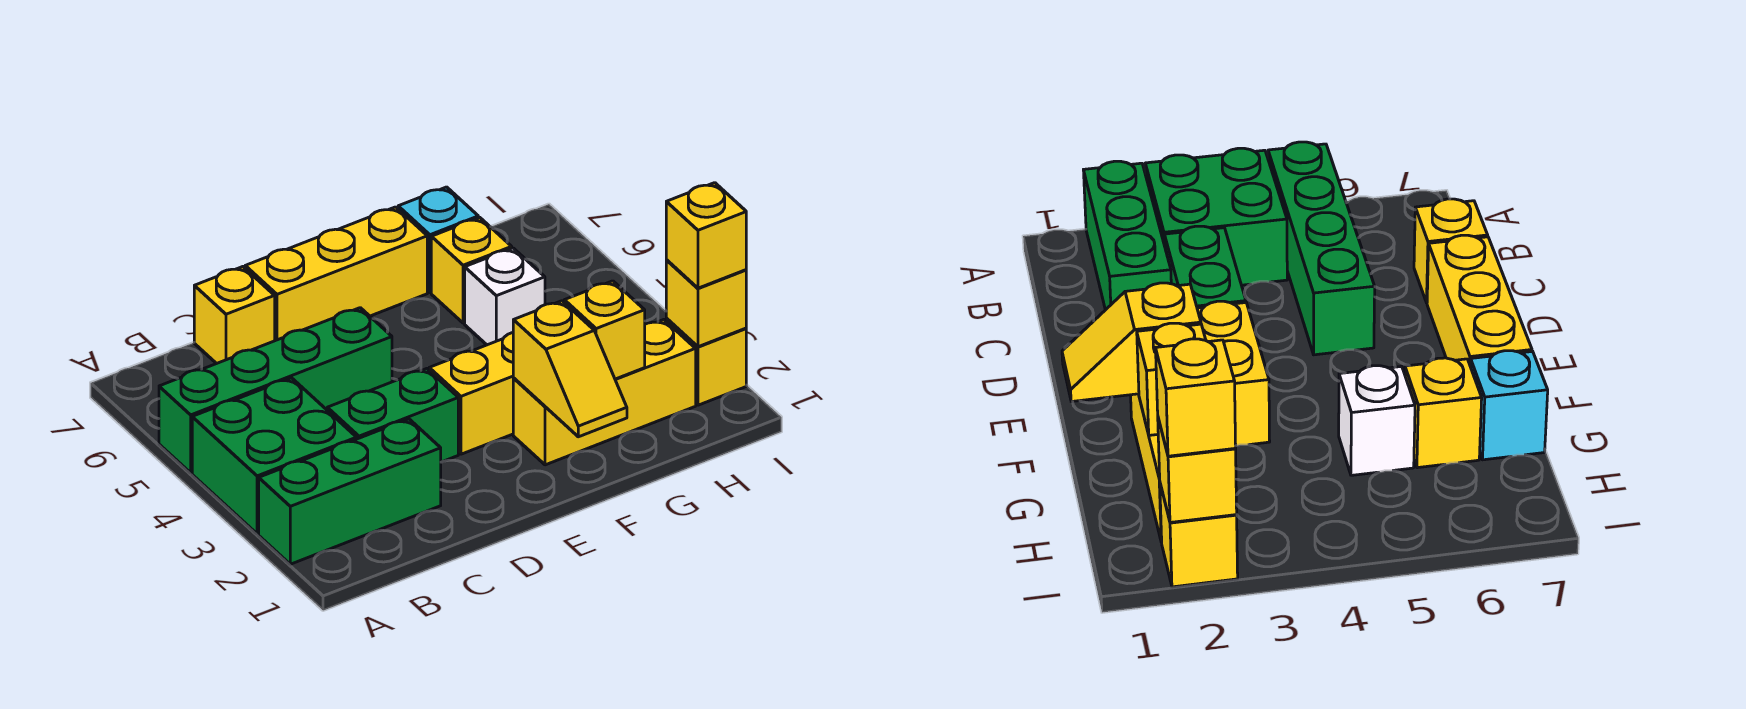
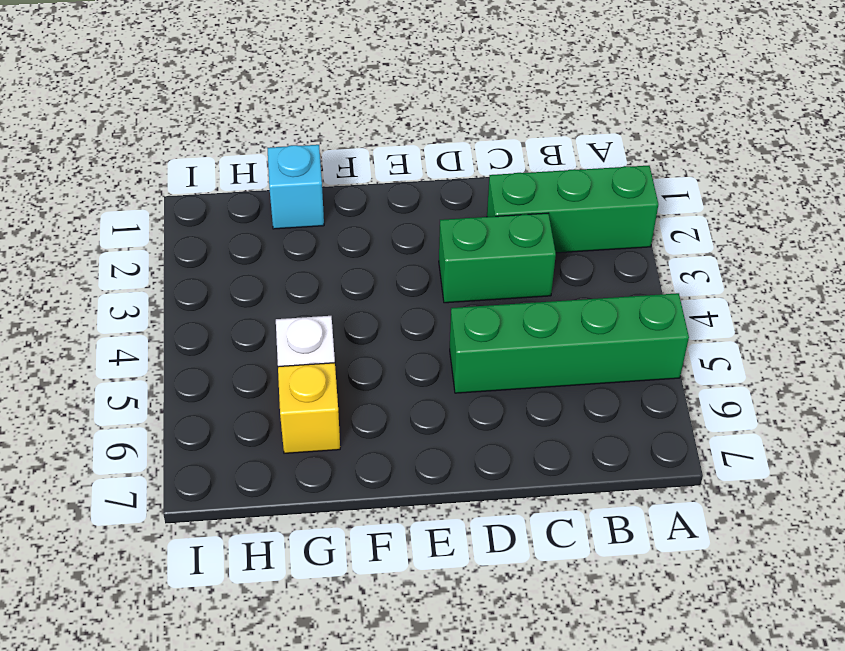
cyan 1x1 brick [267,145,324,229] -> cyan 1x1 brick moved to [398,187,478,293]
none -> green 2x2 brick [192,378,357,534]
none -> yellow 1x1 brick [194,267,275,364]
none -> yellow 1x3 brick [245,207,427,341]

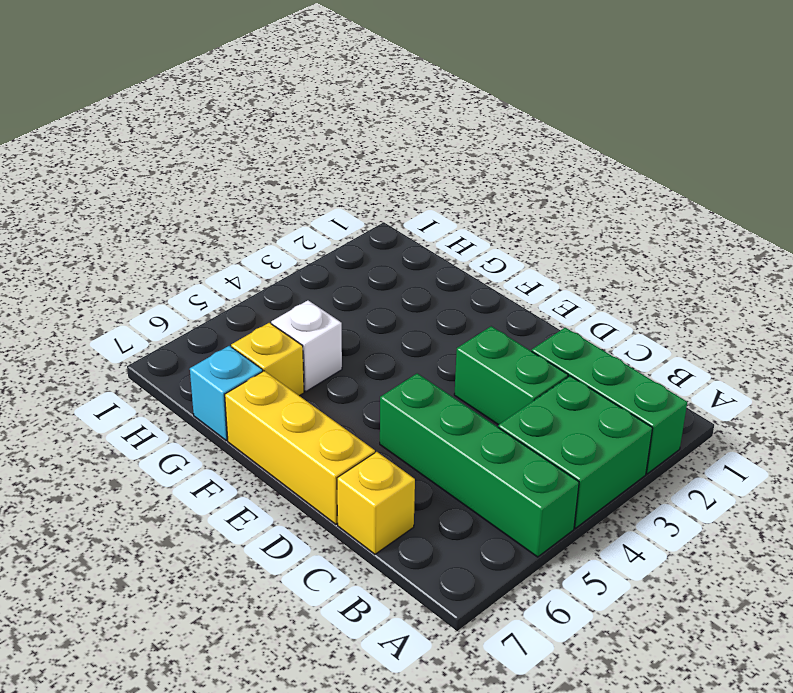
none -> yellow 1x2 brick [429,333,513,454]
none -> yellow 1x3 brick [513,320,696,465]
none -> yellow 1x1 brick [666,319,746,405]

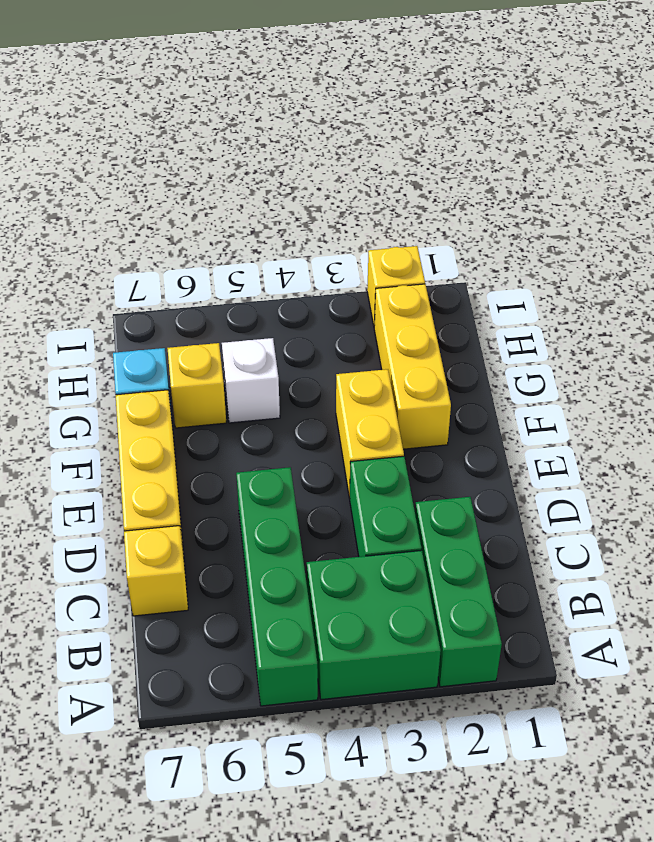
none -> yellow 1x2 slope [513,301,627,437]
none -> yellow 1x1 brick [564,281,645,379]
none -> yellow 1x1 brick [666,260,746,347]

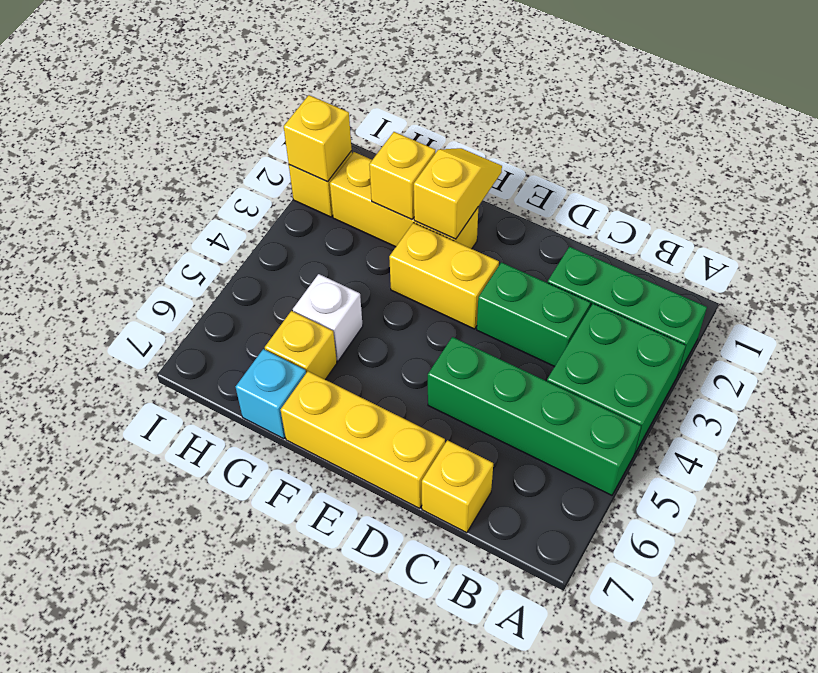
none -> yellow 1x1 brick [666,183,746,288]

